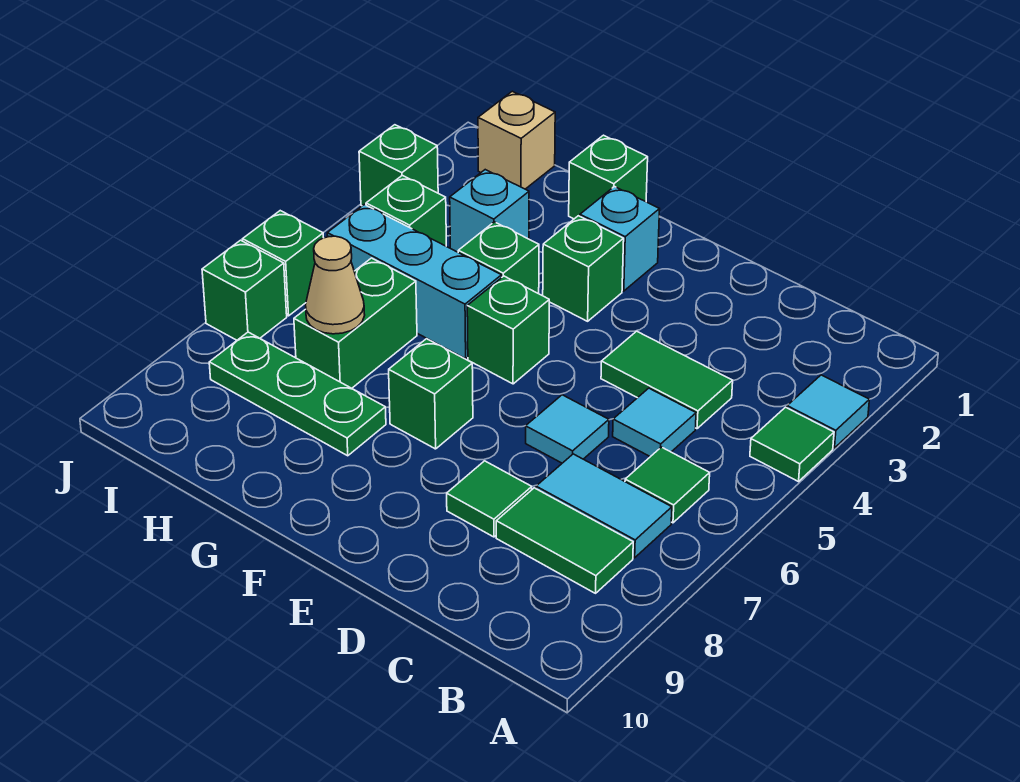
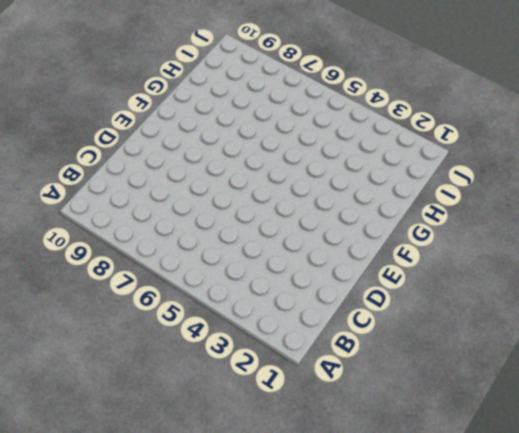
none -> cyan 1x1 tile [787,375,869,448]
none -> green 1x1 tile [750,407,834,482]
none -> green 1x1 tile [625,447,710,523]

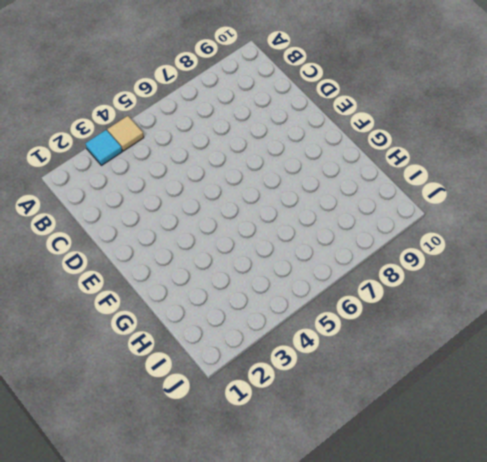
tan 1x1 tile [107,116,144,151] -> green 1x1 tile [750,407,834,482]
none -> green 1x1 tile [625,447,710,523]
none -> cyan 1x2 tile [536,454,672,558]
none -> green 1x2 tile [496,488,633,593]

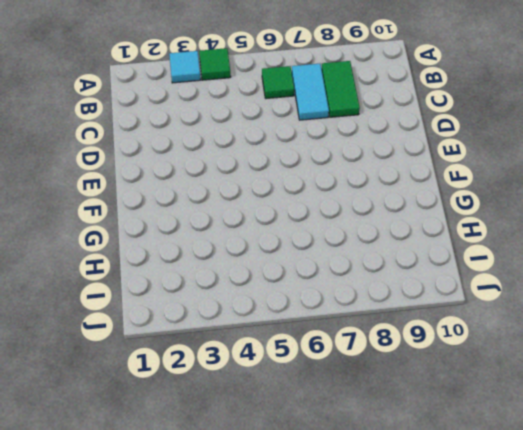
none -> green 1x2 tile [601,331,733,429]
none -> cyan 1x1 tile [613,388,696,457]
none -> cyan 1x1 tile [526,395,609,463]

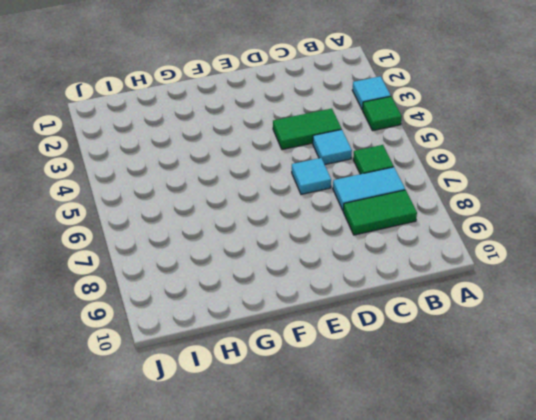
none -> green 1x1 tile [447,461,532,537]
none -> cyan 1x1 brick [580,187,660,291]
none -> green 1x1 brick [543,216,624,321]

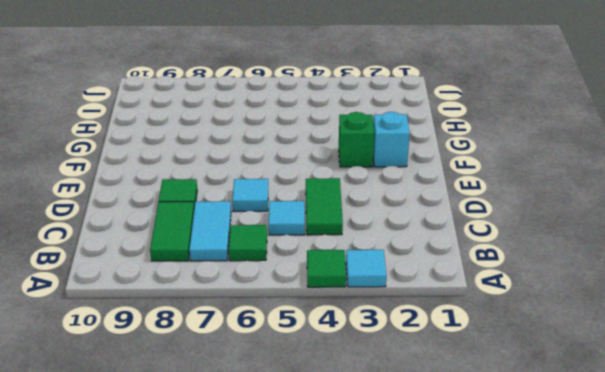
none -> green 1x1 brick [467,276,549,384]
none -> green 1x1 brick [389,339,473,449]
none -> green 1x1 brick [569,135,648,219]

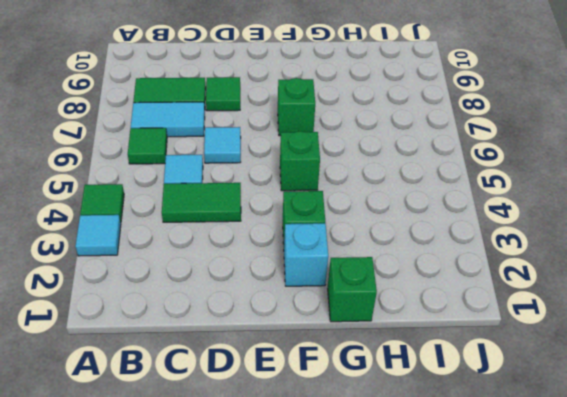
none -> green 1x1 brick [458,222,539,294]
none -> cyan 1x3 brick [327,205,502,359]
none -> green 1x3 plate [209,332,386,456]

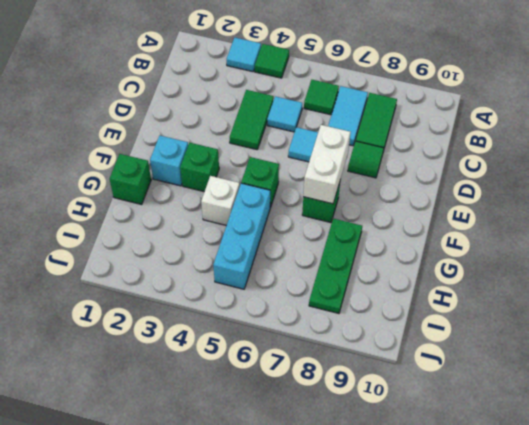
white 1x2 brick [303,125,351,204] -> none
white 1x1 brick [201,176,240,225] -> green 1x1 brick [458,222,539,294]
none -> cyan 1x1 brick [450,170,529,252]
none -> green 1x2 brick [294,258,417,388]
none -> tan 1x1 brick [478,91,555,189]

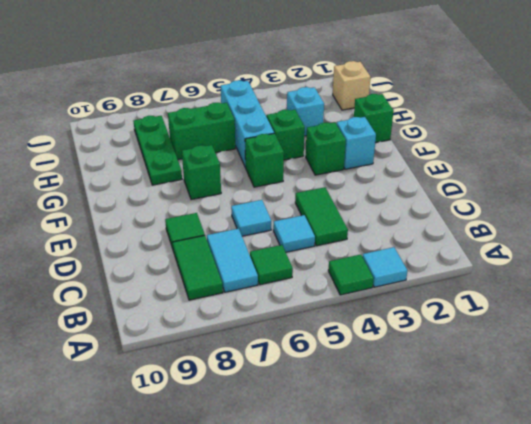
none -> green 1x1 brick [366,175,446,246]
none -> green 1x1 brick [359,125,438,206]
none -> green 1x1 brick [243,211,323,316]

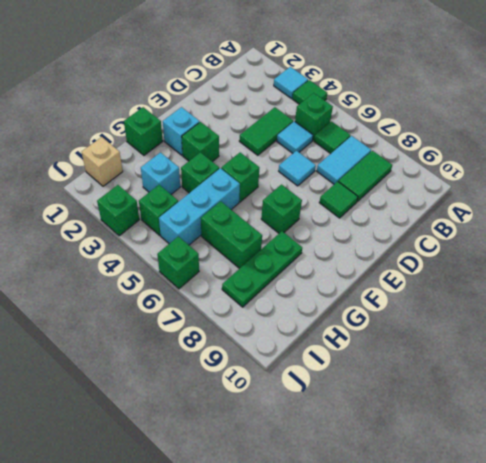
green 1x1 brick [295,93,333,140] -> green 1x1 brick moved to [202,240,287,340]
none -> tan 1x1 cone [306,236,365,334]

